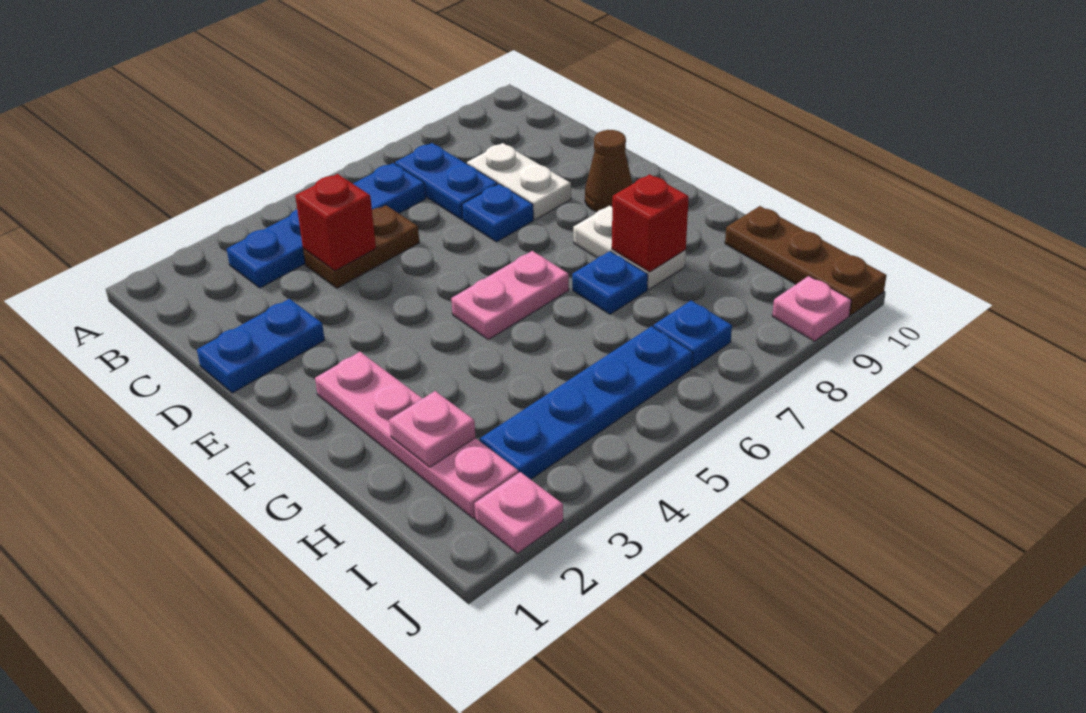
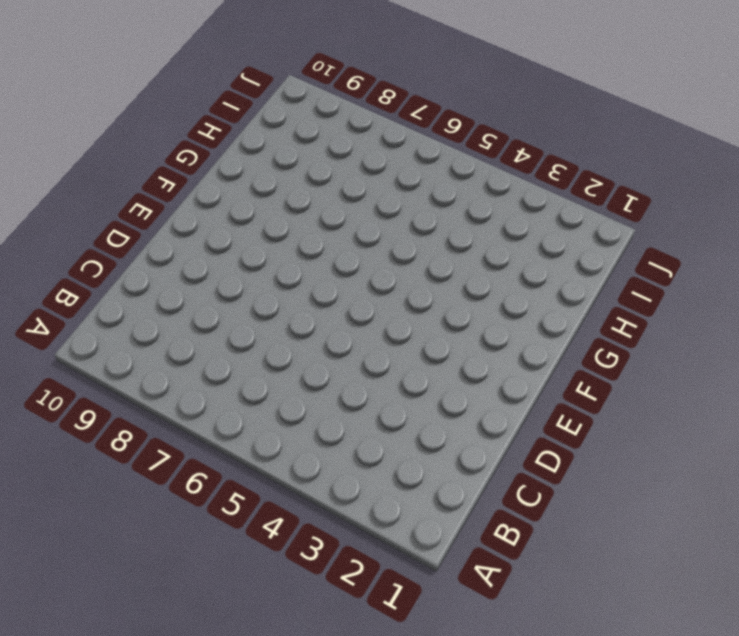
none -> blue 1x4 plate [227,163,426,288]
none -> blue 1x2 plate [395,143,498,219]
none -> brown 1x2 plate [303,205,419,288]

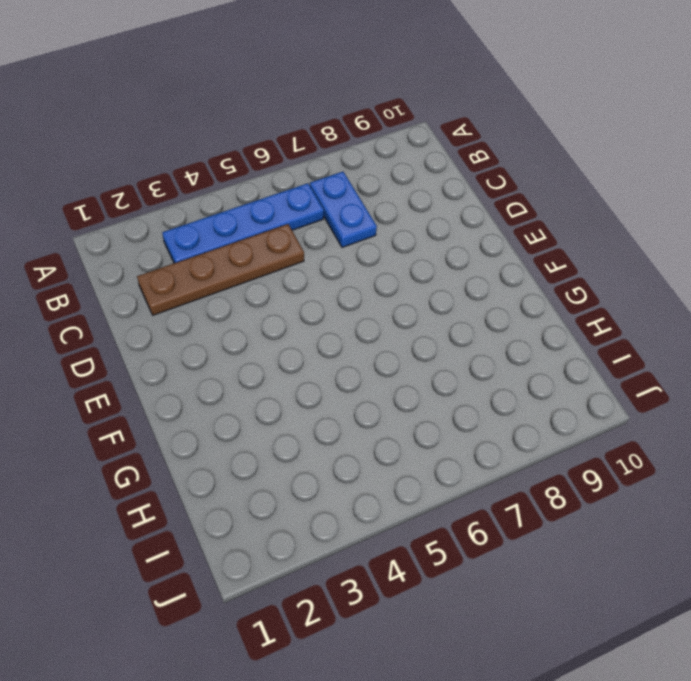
brown 1x4 plate [137,224,304,315] -> brown 1x2 plate [303,205,419,288]
none -> white 1x2 plate [467,143,571,219]
none -> blue 1x2 plate [197,299,325,393]
none -> blue 1x1 plate [462,184,533,242]

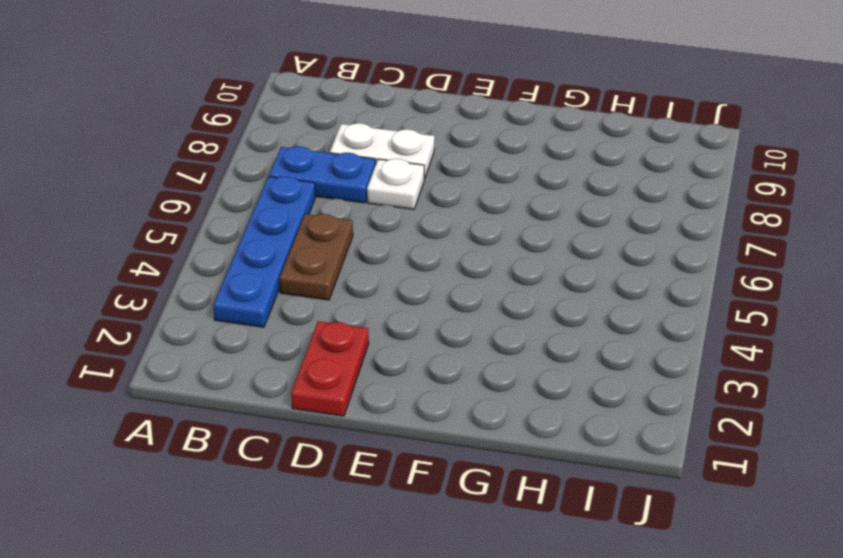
red 1x2 plate [291,321,369,416] -> blue 1x2 plate [197,299,325,393]
white 1x1 plate [367,159,424,209] -> blue 1x1 plate [462,184,533,242]
none -> brown 1x1 cone [585,130,632,212]
none -> pink 1x4 plate [315,352,518,519]
none -> pink 1x2 plate [451,251,569,340]

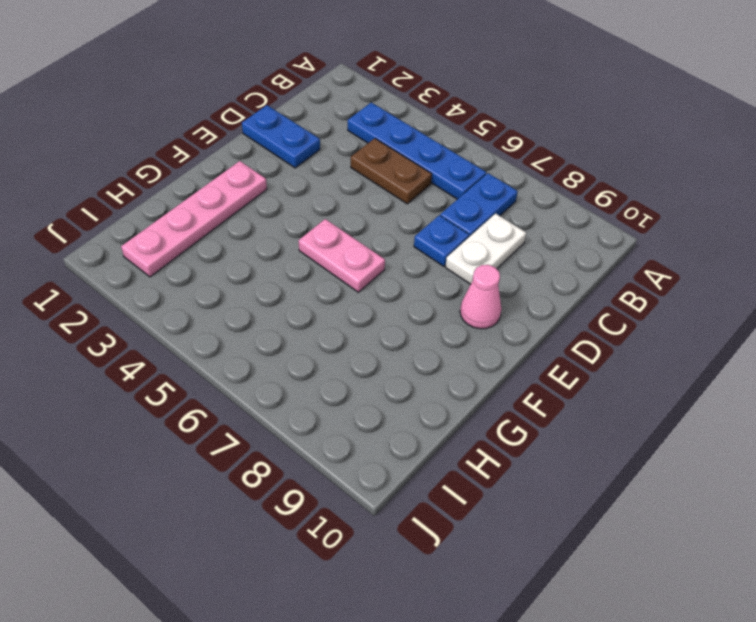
pink 1x1 cone [460,265,501,329] -> brown 1x1 cone [585,130,632,212]
none -> white 1x2 plate [573,206,686,289]
none -> blue 1x1 plate [572,251,648,314]
none -> brown 1x3 plate [725,206,887,315]

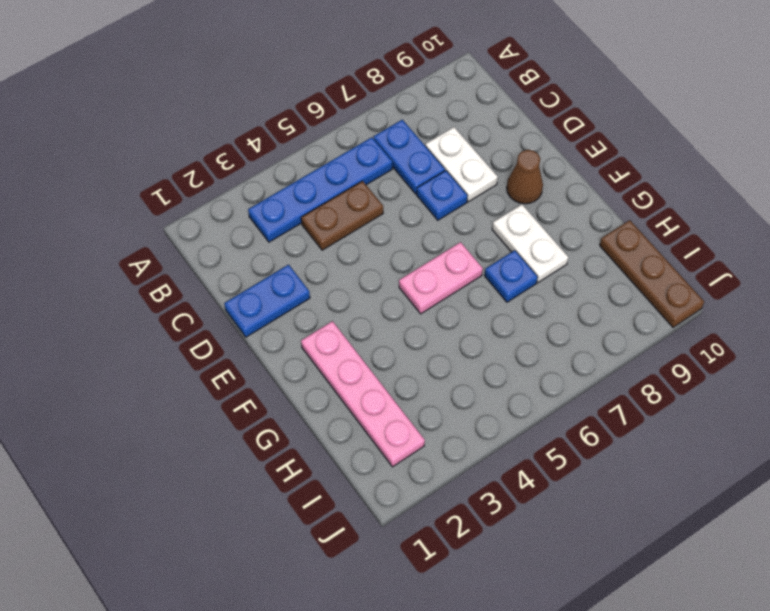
none -> blue 1x4 plate [480,326,693,479]
none -> blue 1x1 plate [653,301,732,368]
none -> pink 1x1 plate [474,472,563,554]

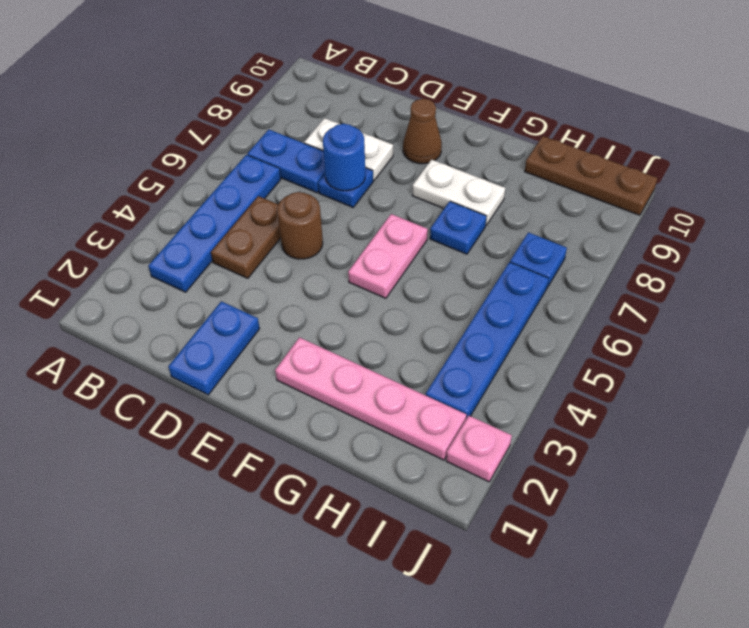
brown 1x1 round brick [277,192,323,259] -> none
blue 1x1 round brick [323,124,365,191] -> none
none -> pink 1x1 plate [772,276,851,341]
none -> red 1x1 brick [295,174,376,271]
none -> red 1x1 brick [612,174,689,272]

